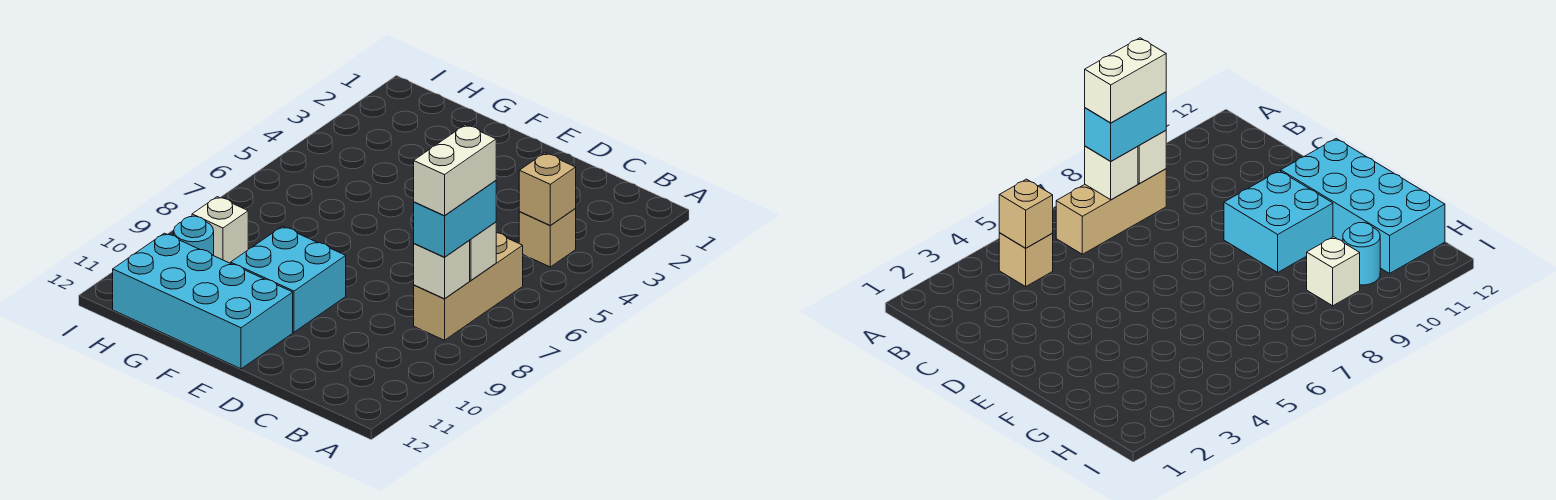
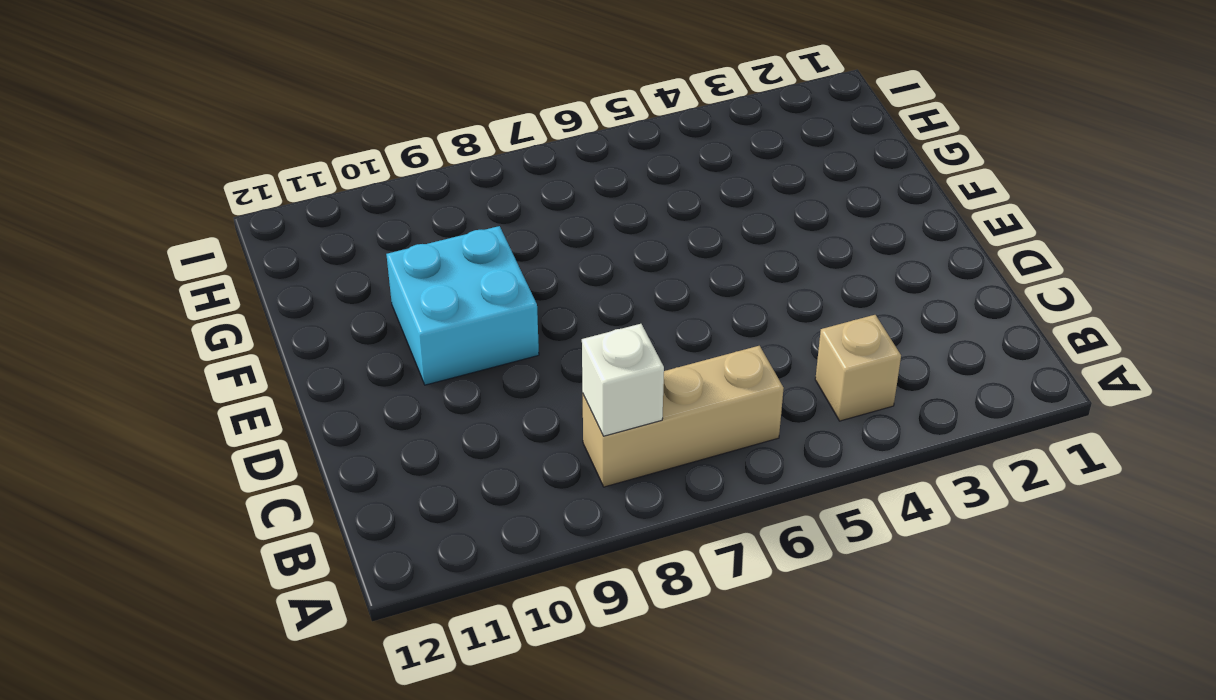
none -> cyan 2x4 brick [113,233,293,369]
none -> white 1x1 brick [192,197,248,263]

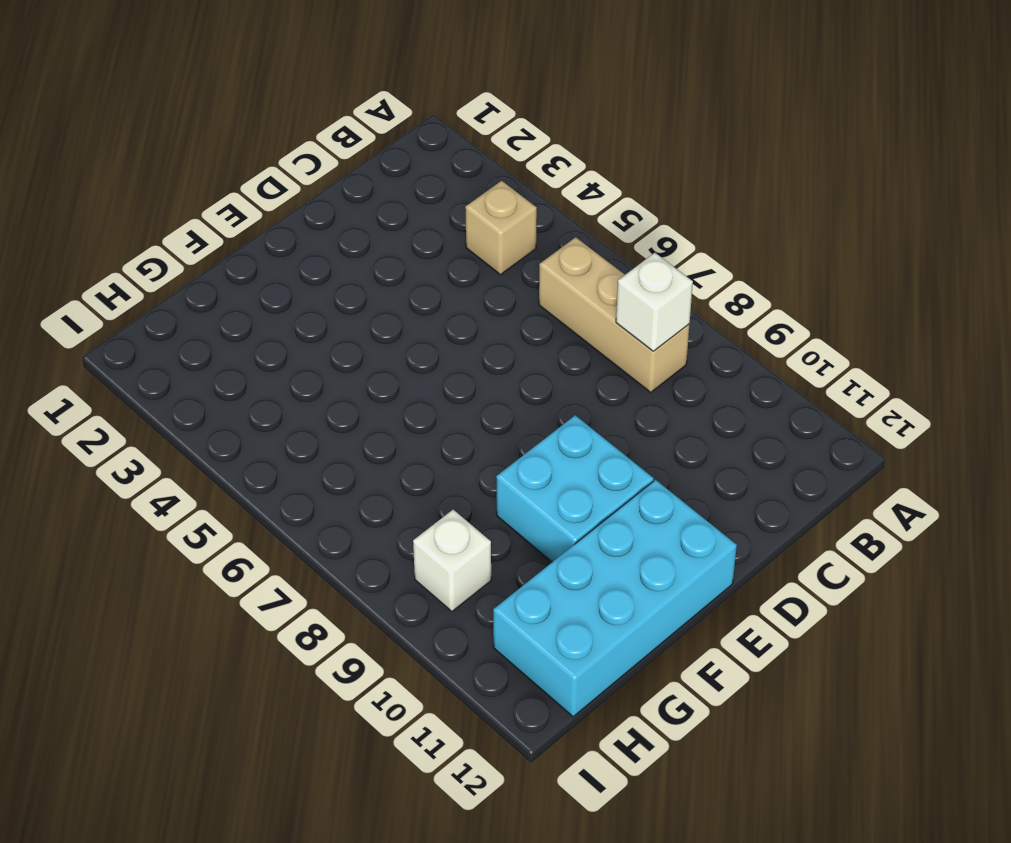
none -> cyan 1x1 round brick [174,216,214,256]
none -> tan 1x1 brick [519,153,576,226]

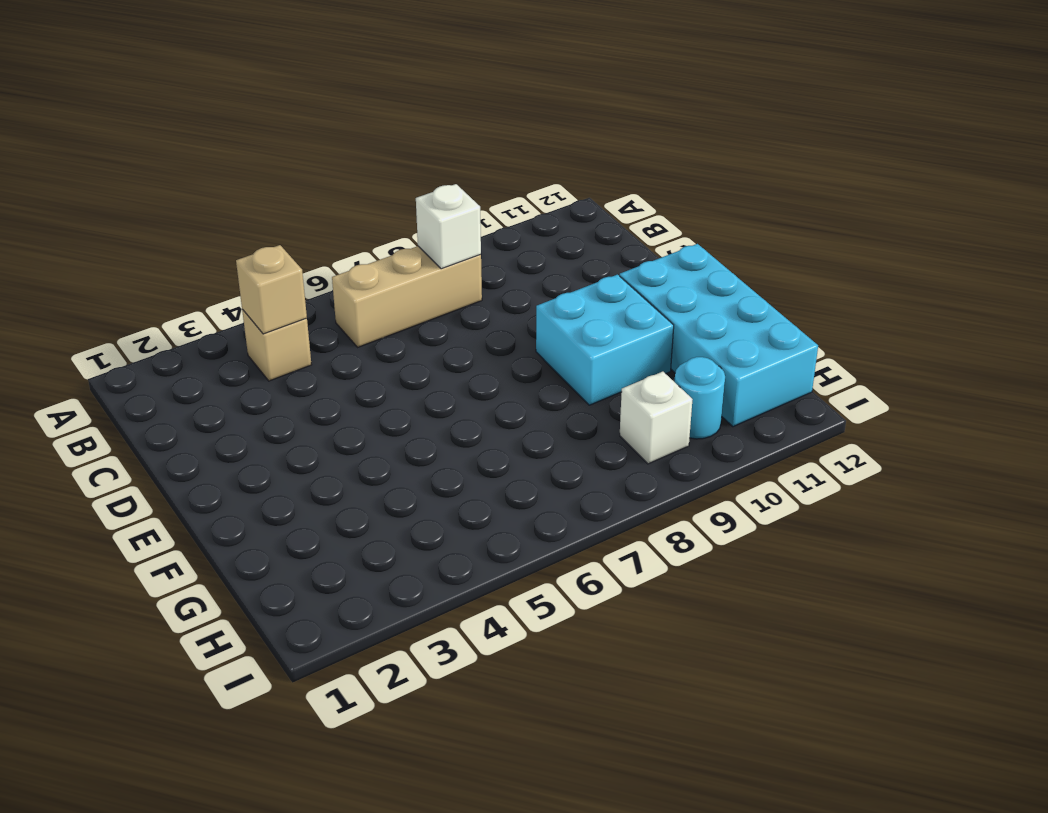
none -> white 1x1 brick [469,222,496,280]
none -> cyan 1x2 brick [414,181,496,257]

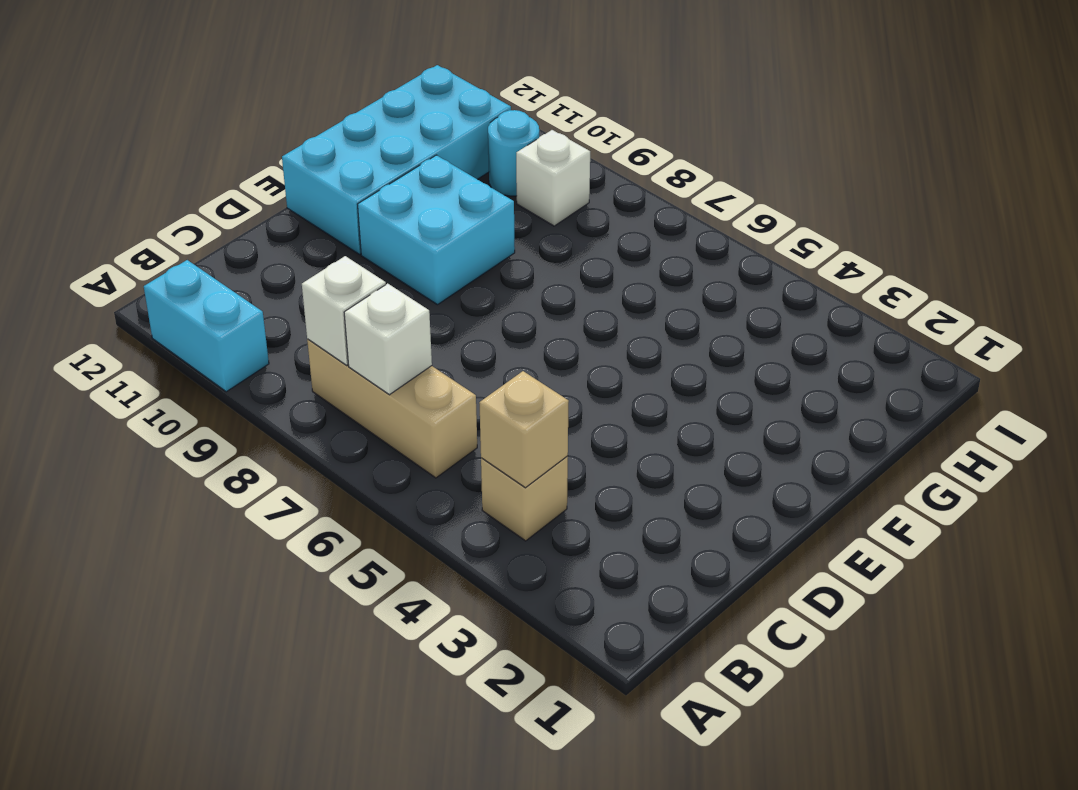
cyan 1x2 brick [144,260,269,392] -> cyan 1x2 brick moved to [414,181,496,257]
none -> white 1x2 brick [414,125,496,216]

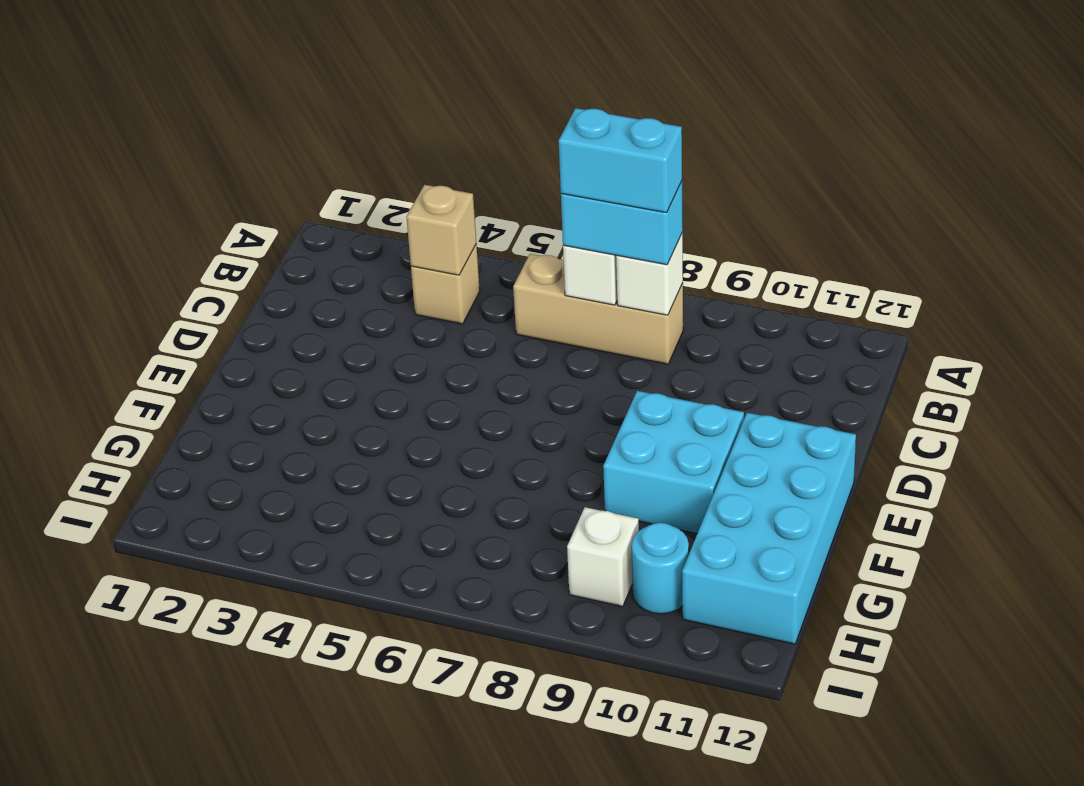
cyan 1x2 brick [559,108,682,213] -> white 1x2 brick [414,125,496,216]

